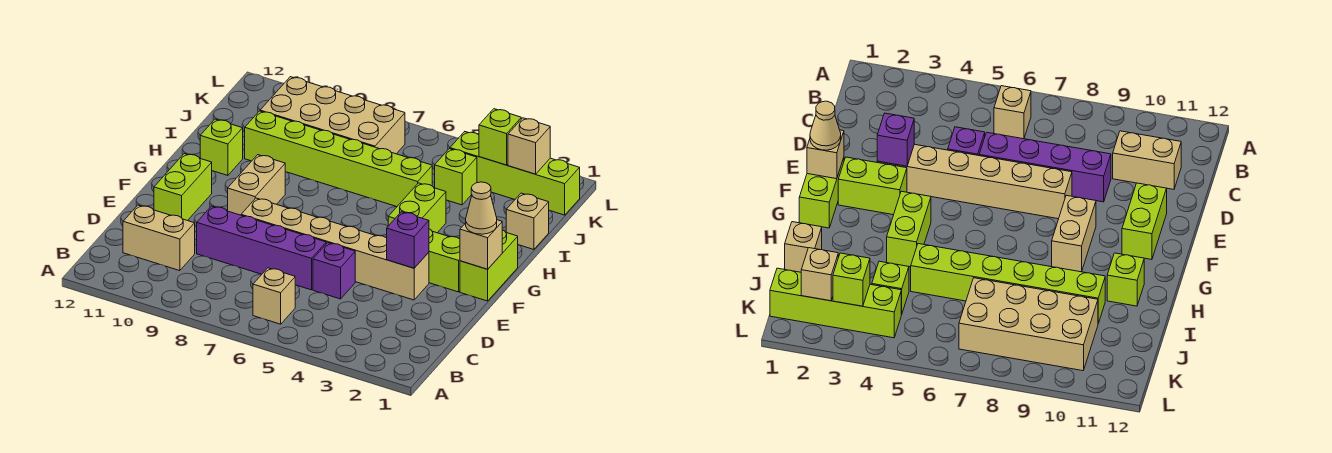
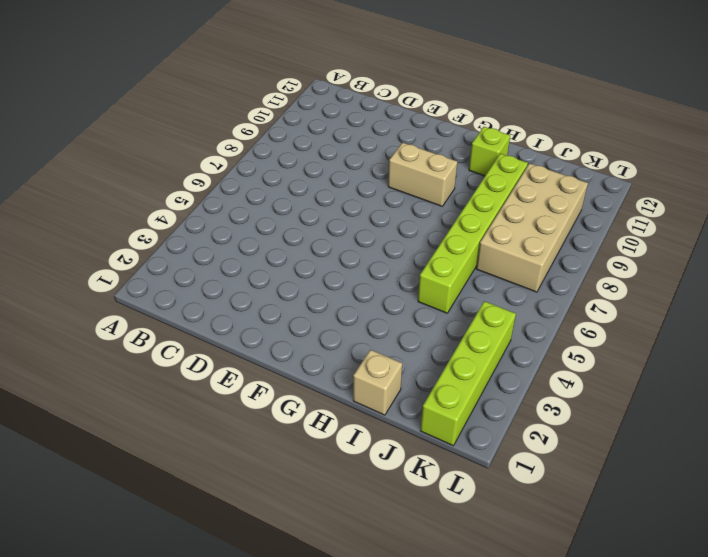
none -> tan 1x1 brick [253,268,295,324]
none -> tan 1x2 brick [123,205,195,271]
none -> purple 1x1 brick [313,243,355,299]

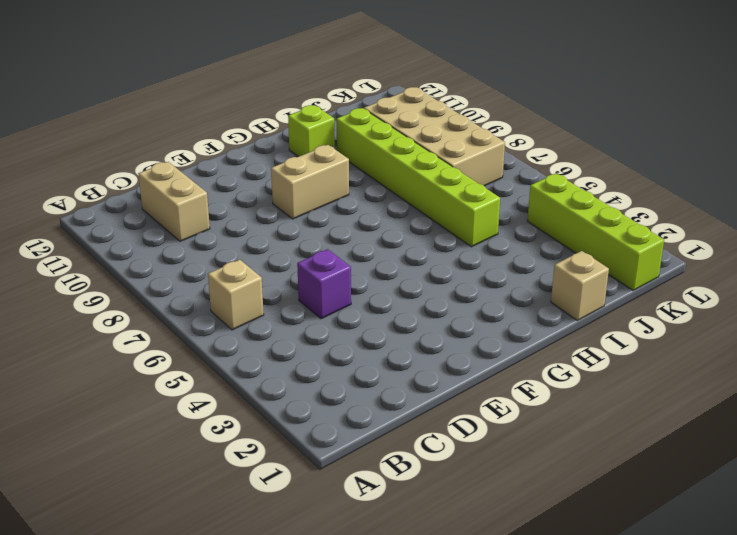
none -> purple 1x4 brick [197,206,326,290]
none -> tan 1x6 brick [241,198,429,300]
none -> lime 1x2 brick [154,154,212,221]

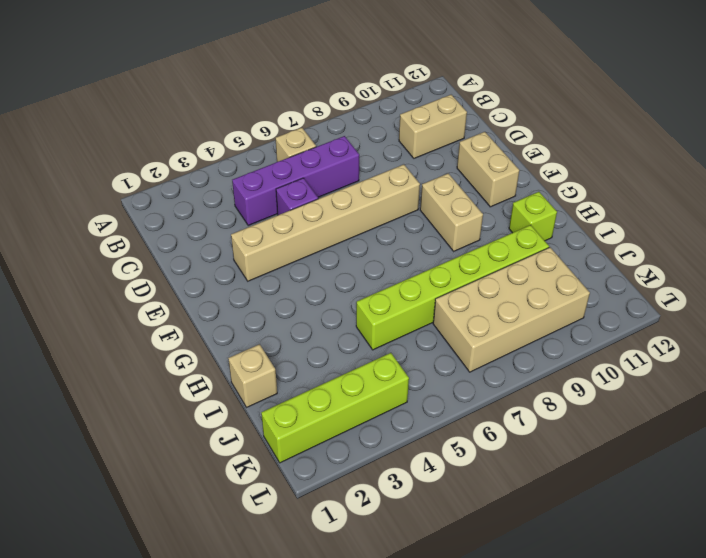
purple 1x4 brick [232,136,359,225] -> purple 1x4 brick moved to [197,206,326,290]
tan 1x2 brick [457,132,519,207] -> lime 1x2 brick [154,154,212,221]
none -> lime 1x2 brick [460,230,518,301]
none -> lime 1x2 brick [429,229,460,292]
none -> lime 1x2 brick [388,183,446,233]

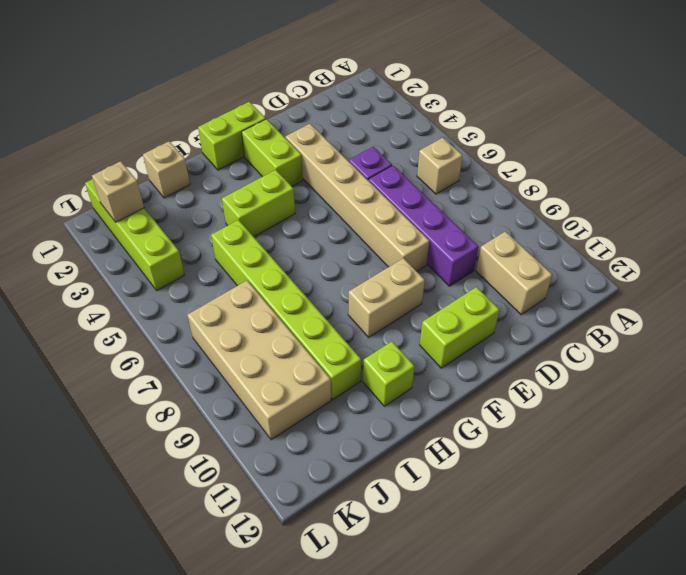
none -> lime 1x1 brick [435,149,477,205]
none -> purple 1x1 brick [387,212,429,268]
none -> tan 1x1 brick [460,220,502,269]

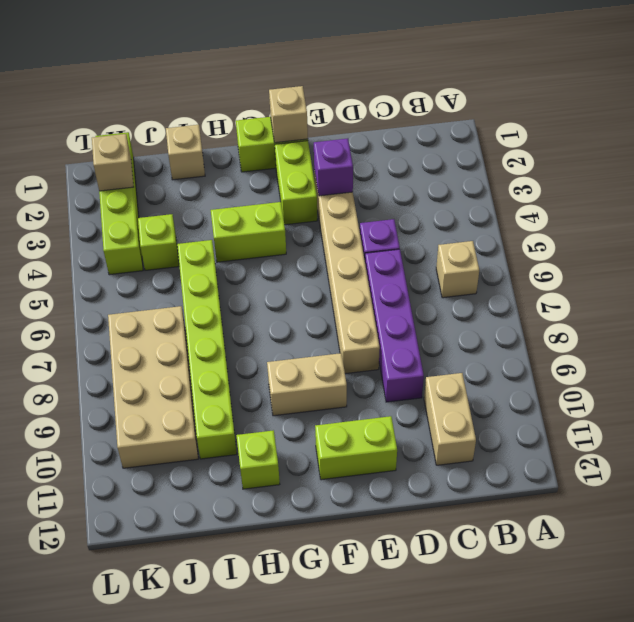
none -> lime 1x1 brick [479,109,521,165]
none -> tan 1x1 cone [466,182,497,234]

